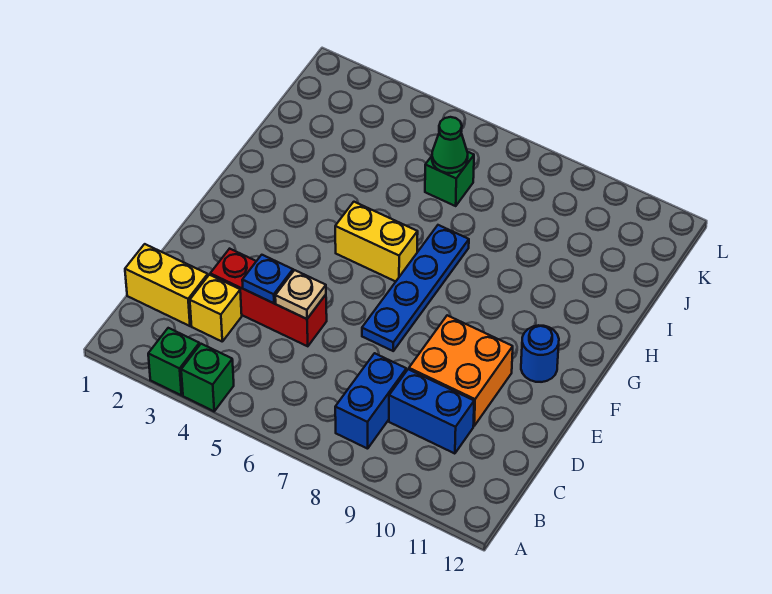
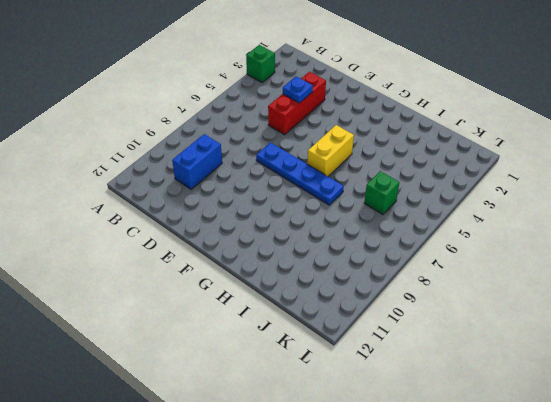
none -> green 1x1 brick [181,344,234,411]
none -> blue 1x2 brick [335,353,406,449]
none -> yellow 1x2 brick [125,244,208,326]

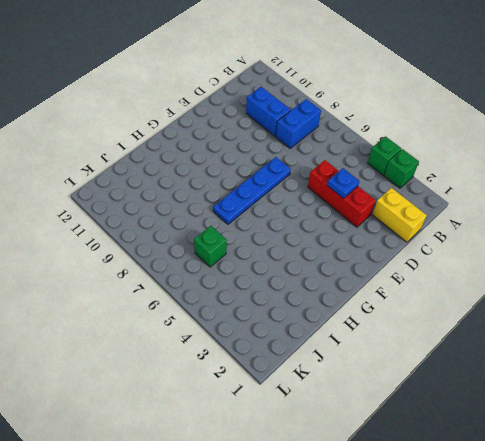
none -> yellow 1x1 brick [190,275,242,341]
none -> orange 2x2 brick [409,315,513,426]
none -> blue 1x1 round brick [521,325,559,382]

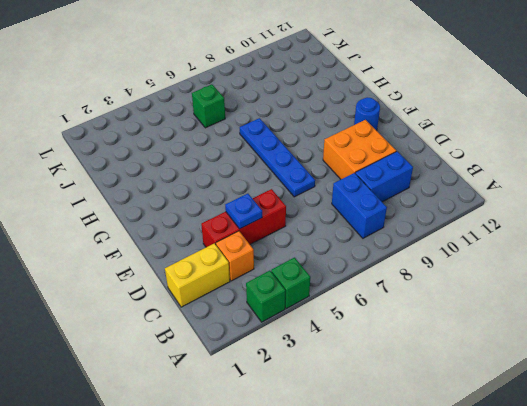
orange 1x1 brick [216,231,254,281] -> yellow 1x1 brick [190,275,242,341]
none -> yellow 1x2 brick [335,202,418,282]
none -> tan 1x1 plate [275,270,326,319]
none -> green 1x1 cone [432,117,468,173]

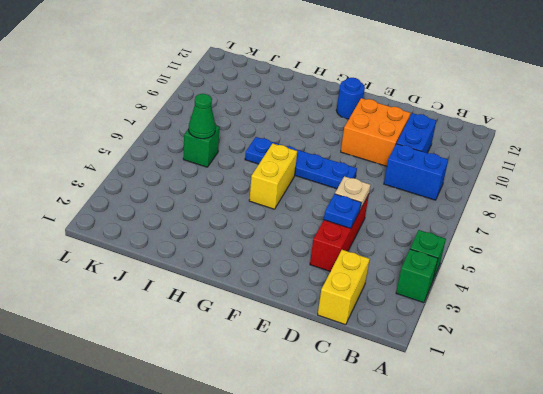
none -> yellow 1x1 brick [190,275,242,341]

